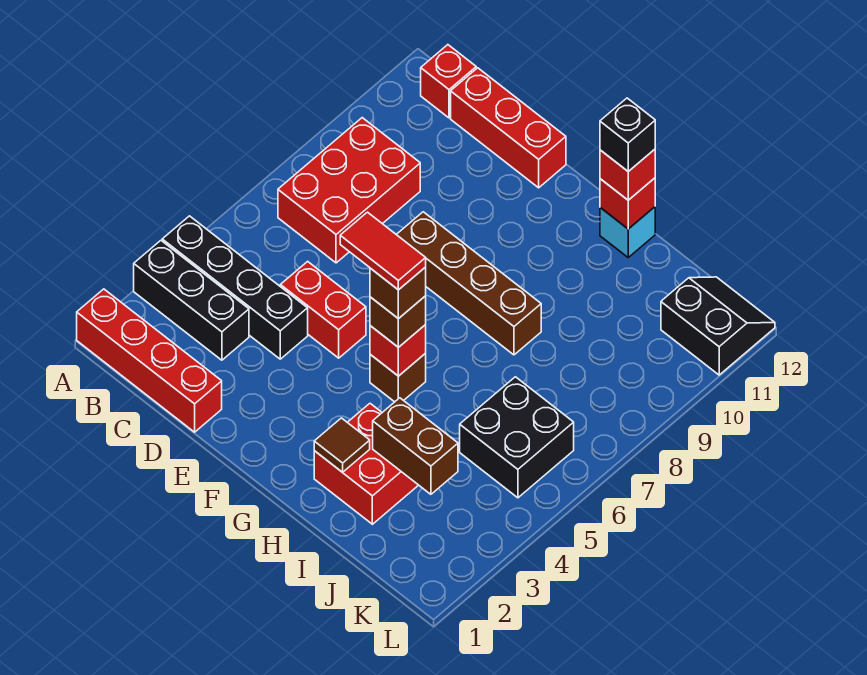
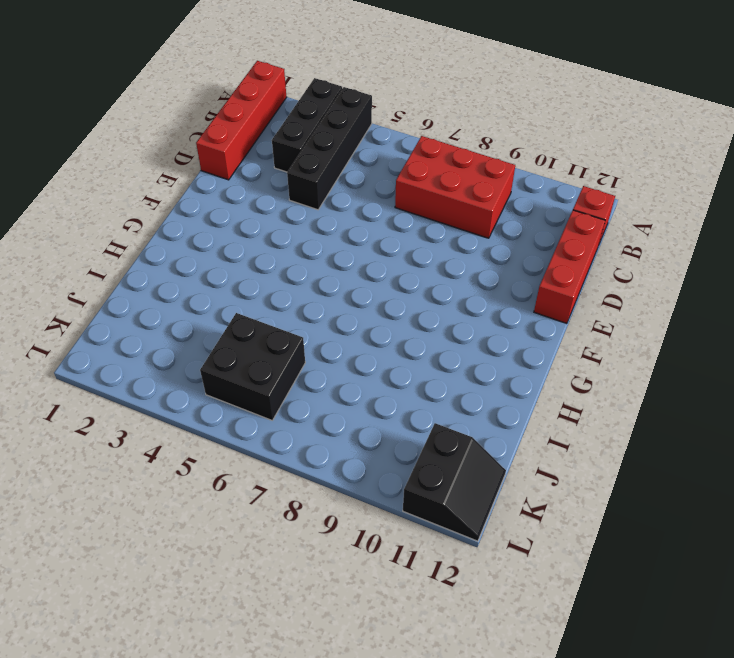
none -> red 1x2 brick [280,261,366,358]
none -> brown 1x4 brick [396,212,541,355]
none -> brown 1x1 brick [370,353,426,402]

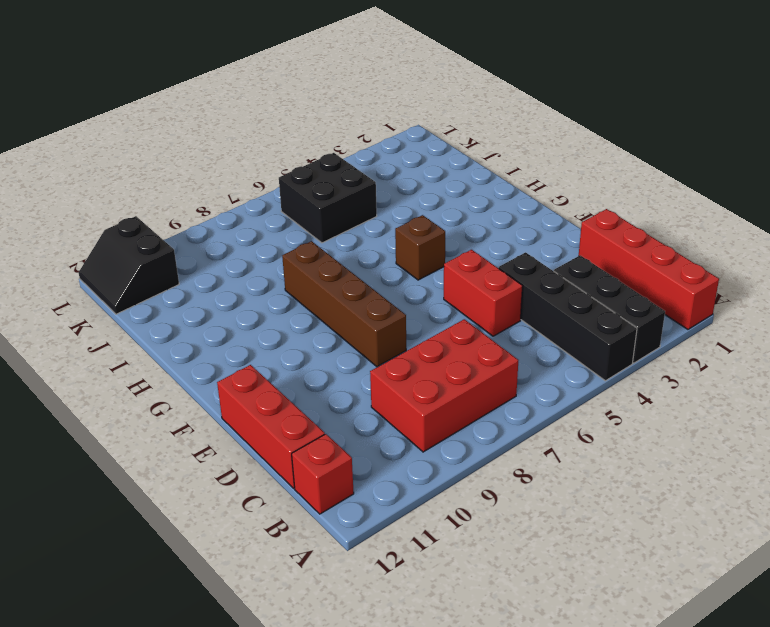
none -> red 2x2 brick [314,404,418,524]
none -> cyan 1x1 brick [600,207,655,257]
none -> red 1x1 brick [370,325,426,376]

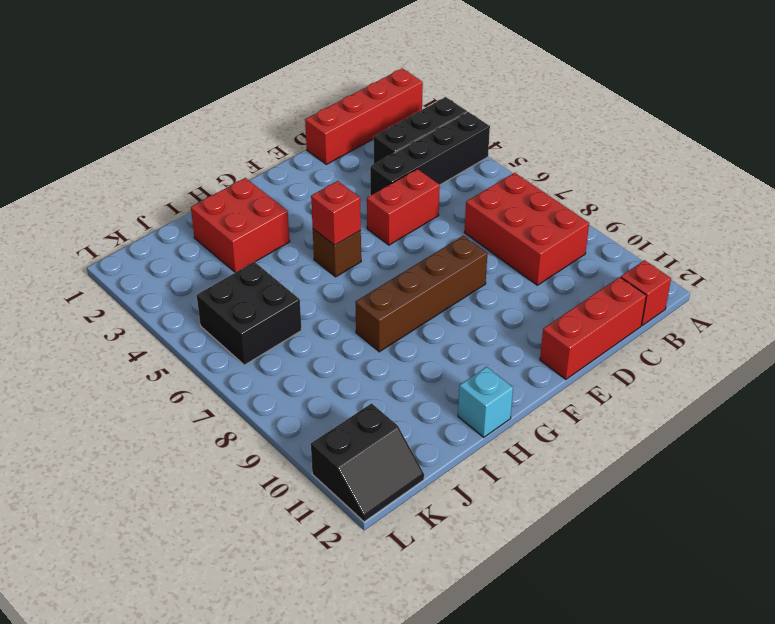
none -> brown 1x1 tile [314,418,370,472]
none -> red 1x1 brick [600,178,655,229]
none -> brown 1x2 brick [373,398,458,494]

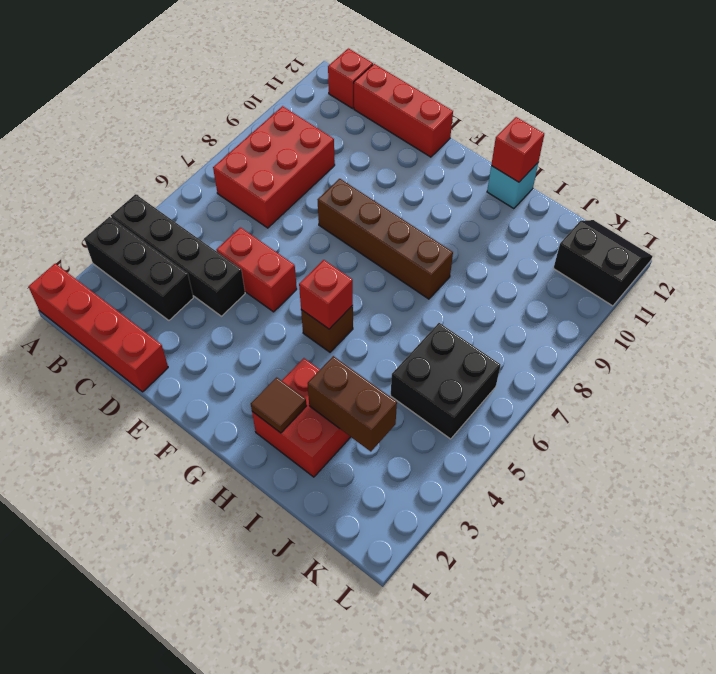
none -> brown 1x1 brick [370,296,426,347]
none -> red 1x1 brick [600,149,655,200]
none -> brown 1x1 brick [370,267,426,319]

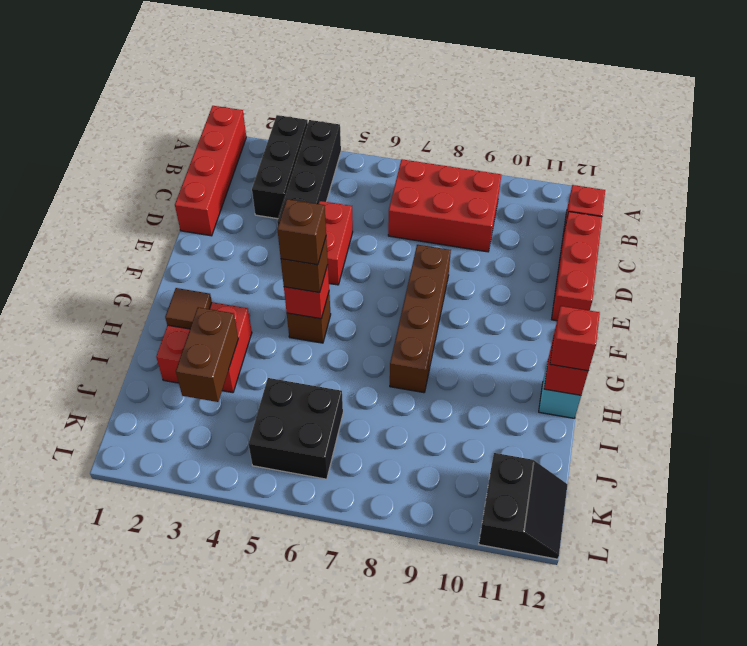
none -> black 1x1 brick [600,98,655,171]
none -> red 1x2 tile [340,212,426,290]

